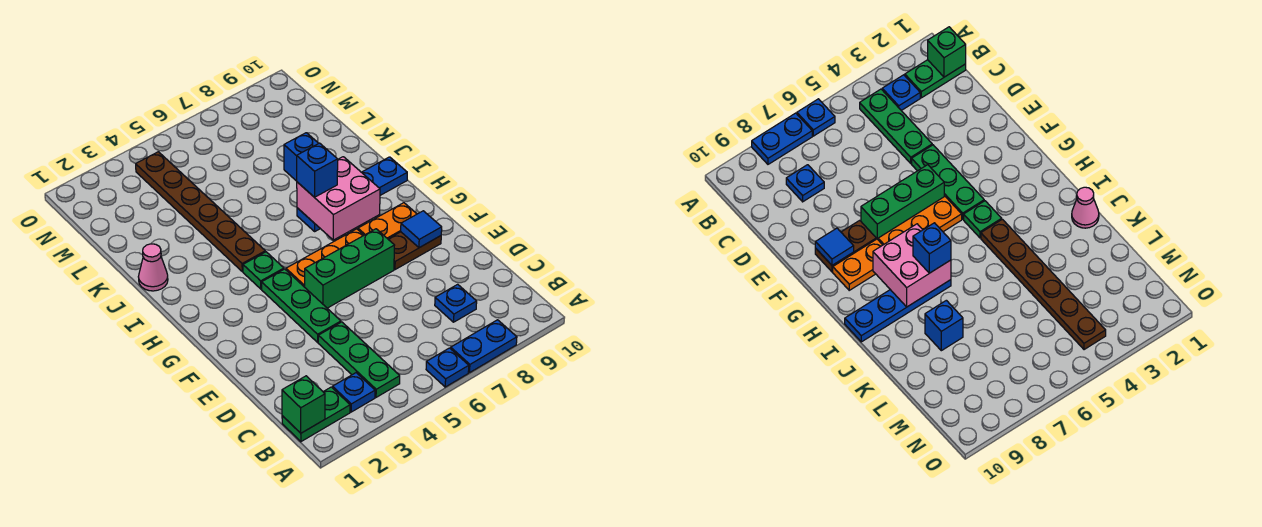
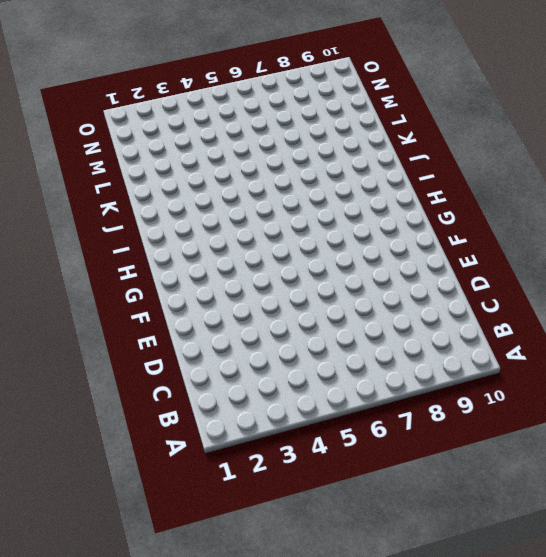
none -> blue 1x1 plate [426,348,469,387]
none -> blue 1x2 plate [451,320,517,373]
none -> green 1x2 plate [282,387,350,442]

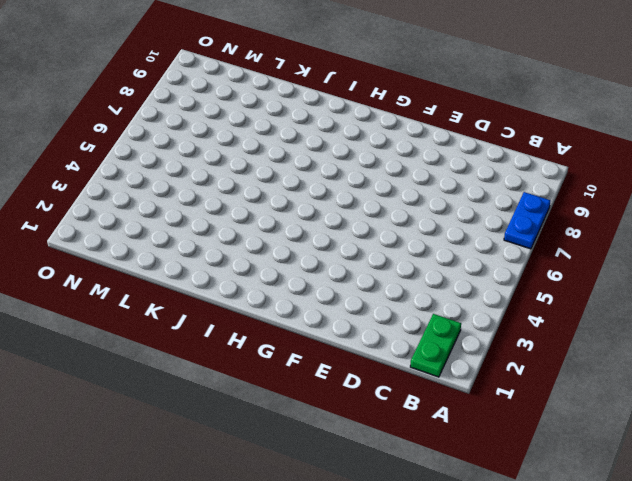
none -> blue 1x1 plate [426,348,469,387]
none -> blue 1x1 plate [333,373,375,412]
none -> green 1x3 plate [318,322,400,397]

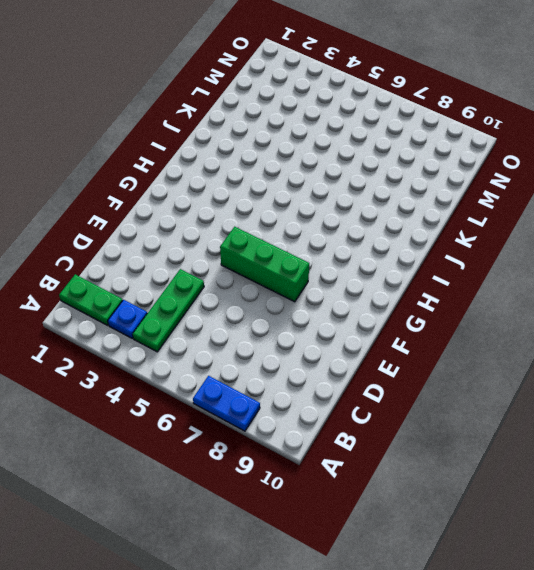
none -> blue 1x1 plate [426,348,469,387]
none -> blue 1x1 plate [435,284,477,322]
none -> green 1x3 plate [262,269,341,342]

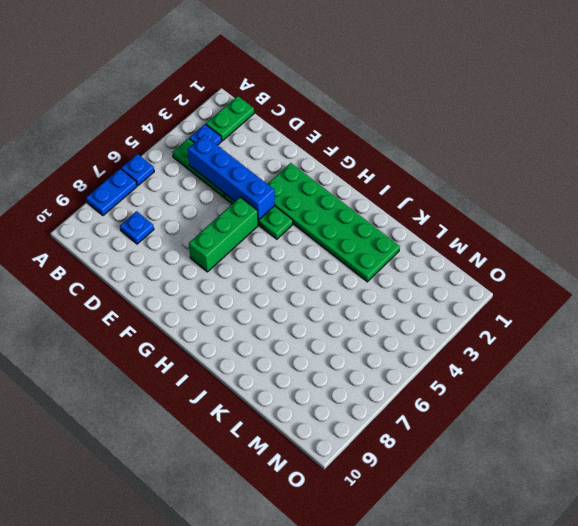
blue 1x4 brick [188,135,275,220] -> none
green 2x6 plate [268,163,400,282] -> none
none -> brown 1x2 plate [388,232,441,270]
none -> orange 1x3 plate [286,229,364,287]
none -> orange 1x2 plate [358,203,417,239]

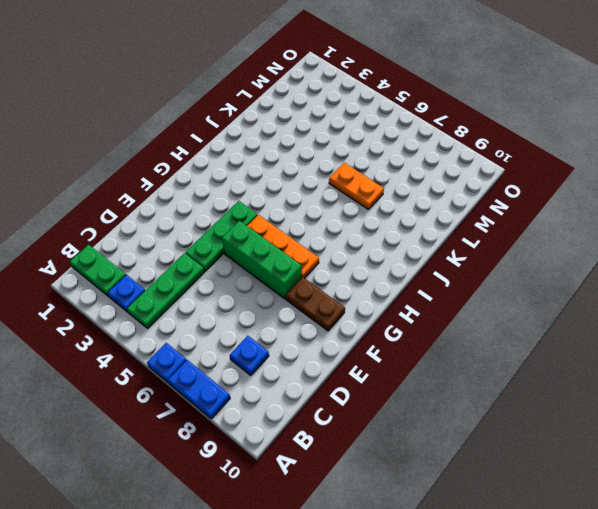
orange 1x2 plate [329,163,384,210] -> orange 1x2 plate moved to [358,203,417,239]
none -> green 1x1 plate [243,252,284,289]
none -> brown 1x6 plate [136,152,265,272]
none -> blue 1x4 plate [297,157,407,231]

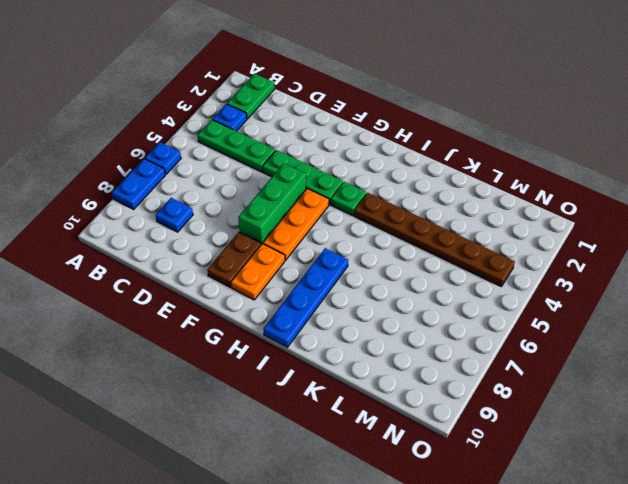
none -> pink 1x1 cone [138,244,168,291]
none -> blue 1x1 brick [284,133,318,181]
none -> green 1x1 brick [282,376,325,433]

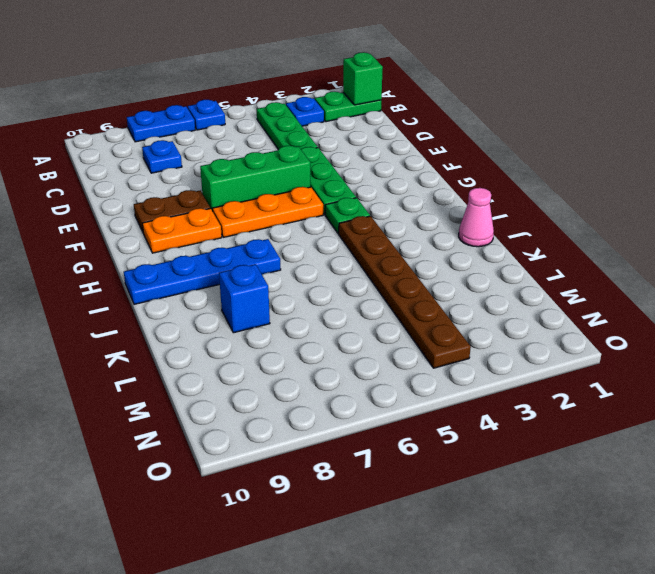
none -> blue 1x1 tile [401,211,442,248]
none -> pink 2x2 brick [297,157,380,240]
none -> blue 1x1 brick [297,143,338,197]

